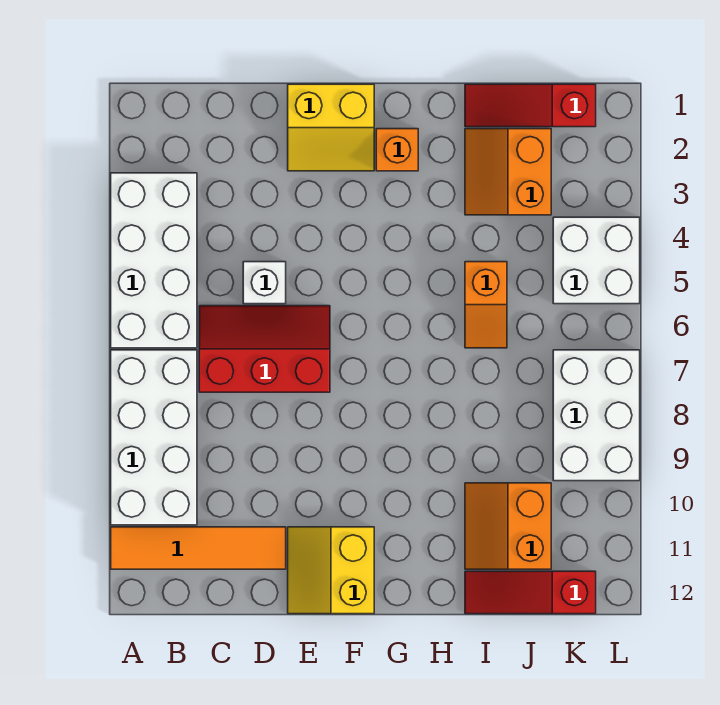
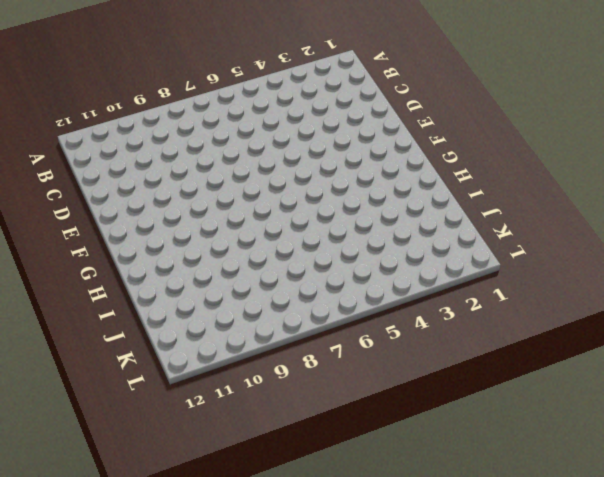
none -> white 2x4 brick [111,173,197,348]
none -> white 2x4 brick [111,350,197,525]
none -> orange 1x4 tile [111,527,286,569]

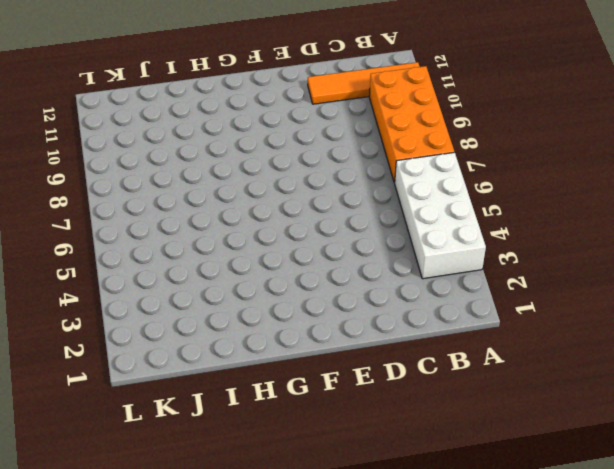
orange 2x4 brick [369,66,454,183] -> white 2x4 brick [111,350,197,525]
none -> red 2x3 slope [199,306,330,392]
none -> white 1x1 brick [243,262,286,304]
none -> yellow 2x2 slope [288,84,374,171]

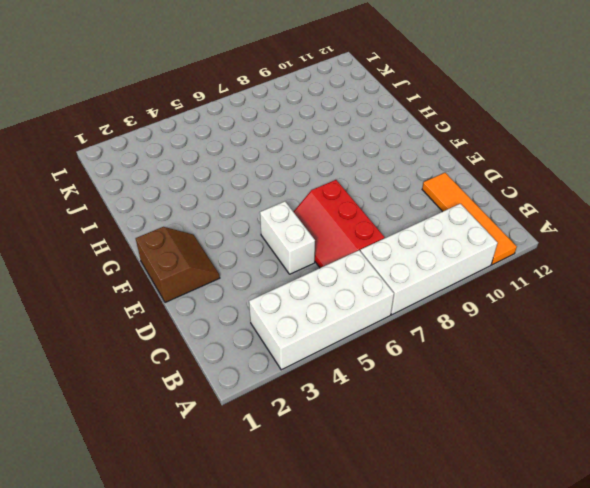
white 1x2 brick [260,201,315,274] -> white 1x1 brick [243,262,286,304]
brown 2x2 slope [136,227,220,303] -> yellow 2x2 slope [288,84,374,171]
none -> yellow 2x2 slope [288,527,374,614]
none -> orange 1x1 brick [376,129,418,171]
none -> red 1x3 slope [465,84,596,127]

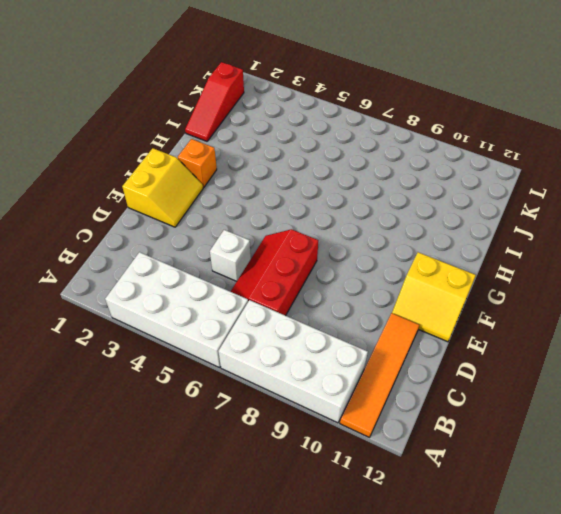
none -> orange 2x2 slope [465,129,551,215]
none -> orange 1x2 slope [465,262,507,348]
none -> orange 2x2 slope [465,483,551,569]

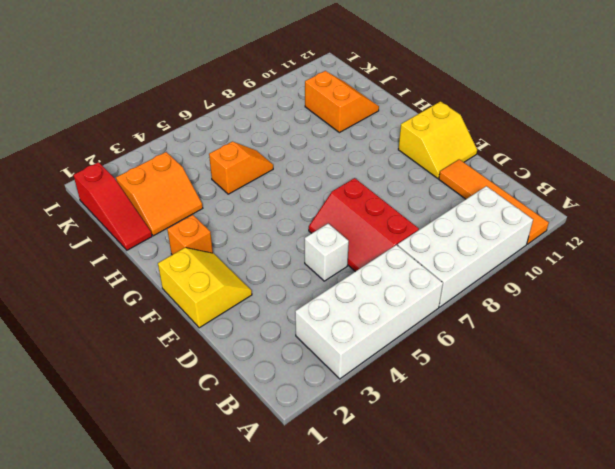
orange 2x2 slope [305,71,379,133] -> orange 2x2 slope turned to [465,483,551,569]
none -> red 1x3 slope [465,571,596,614]
none -> white 2x2 brick [553,217,640,304]
none -> white 2x3 brick [553,350,640,481]

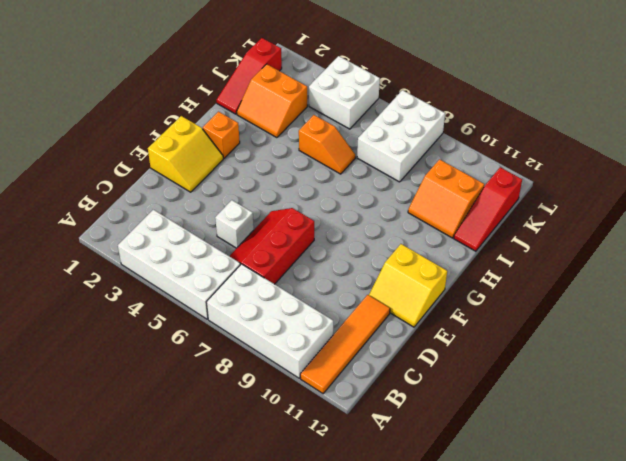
white 2x3 brick [357,90,445,182] -> white 2x3 brick turned to [553,350,640,481]

